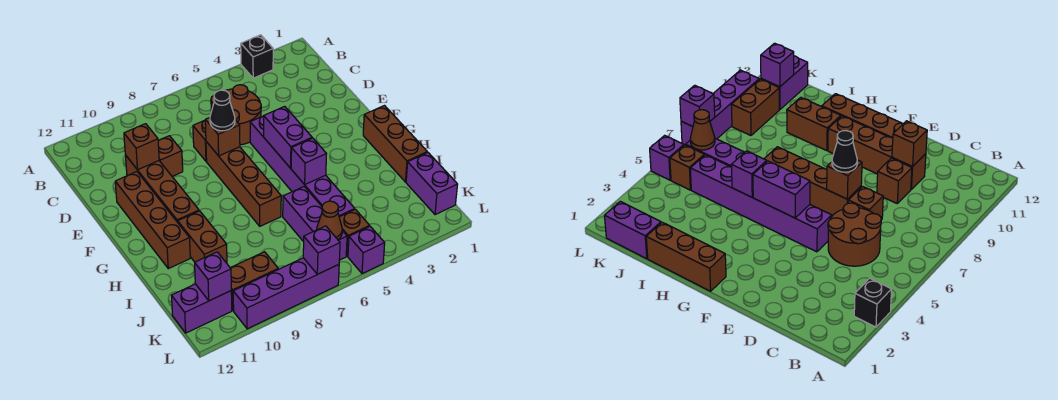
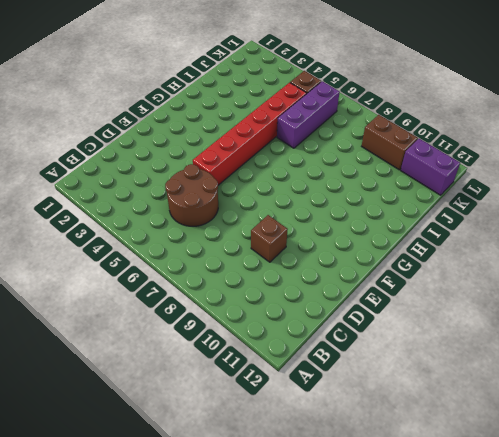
red 1x6 brick [193,83,307,185] -> purple 1x6 brick [250,116,355,217]
none -> black 1x1 brick [241,35,273,78]
none -> brown 1x1 brick [193,120,207,161]
none -> brown 1x4 brick [125,155,199,222]

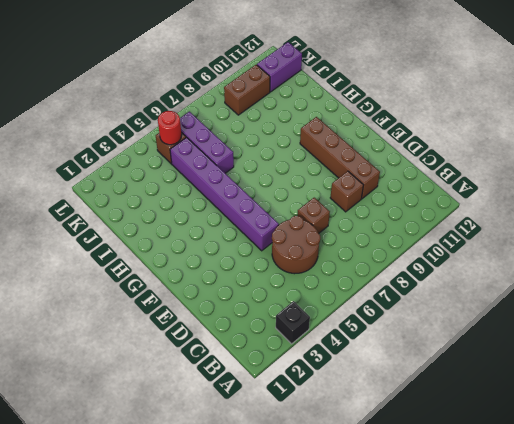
red 1x1 round brick [158,111,182,145] -> none
none -> brown 1x4 brick [206,142,281,226]
none -> brown 1x4 brick [115,172,190,269]
none -> brown 1x3 brick [363,106,427,182]

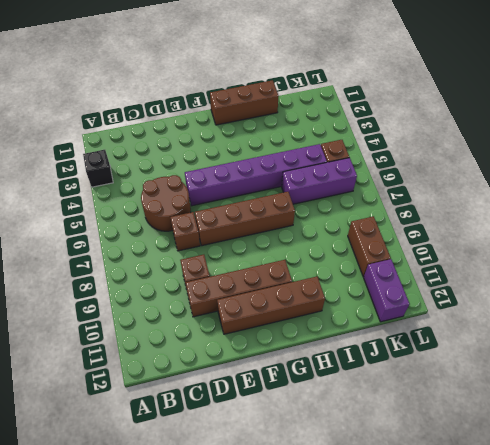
none -> brown 1x2 brick [178,211,227,263]
none -> purple 1x2 brick [406,152,458,215]
none -> purple 1x1 brick [348,226,385,274]

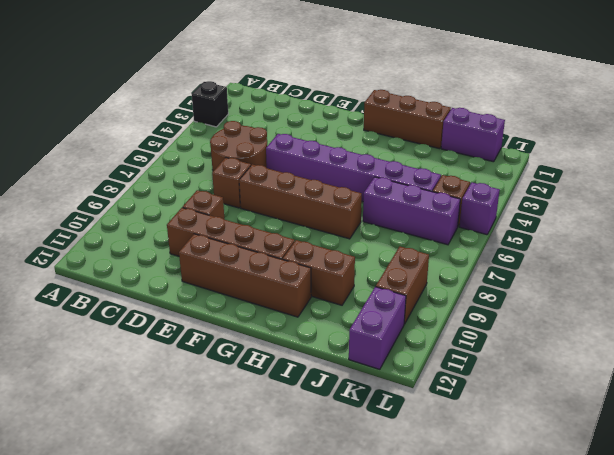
none -> purple 1x4 brick [233,258,339,329]
none -> brown 1x1 brick [124,124,159,170]
none -> brown 1x1 brick [205,117,240,156]

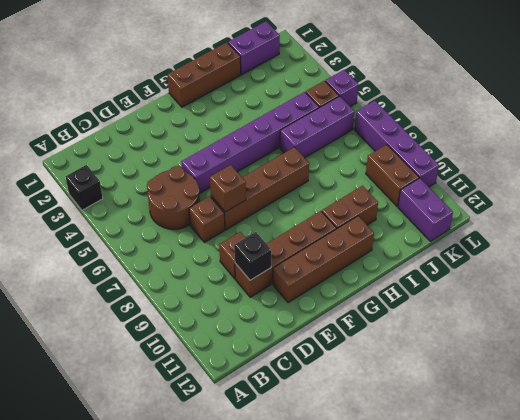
black 1x1 brick [234,232,271,280] -> brown 1x1 brick [124,124,159,170]
none -> purple 1x2 brick [264,106,312,168]
none -> purple 1x1 brick [291,138,326,185]
none -> brown 1x1 cone [317,201,342,239]

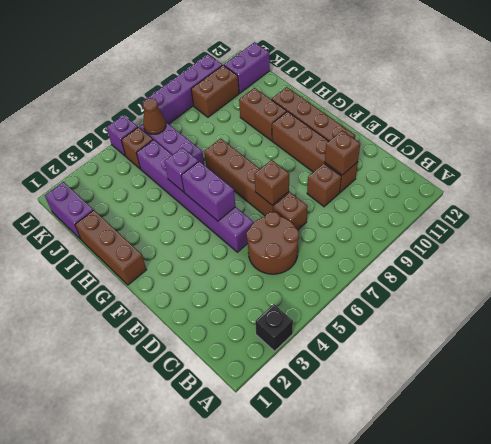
none -> purple 1x1 brick [195,252,231,301]
none -> purple 1x1 brick [303,226,340,274]
none -> black 1x1 cone [210,90,235,131]

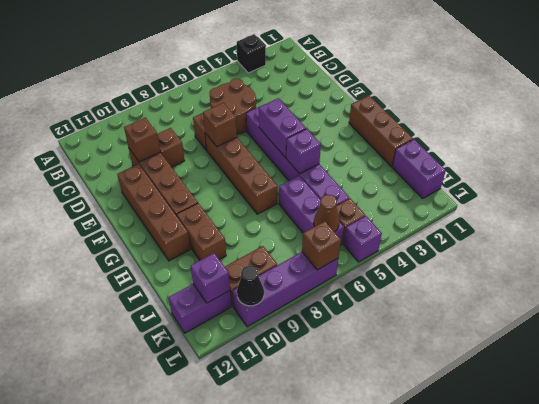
brown 1x1 brick [302,221,341,270] -> purple 1x1 brick [303,226,340,274]
black 1x1 cone [237,266,264,306] -> black 1x1 cone moved to [210,90,235,131]

